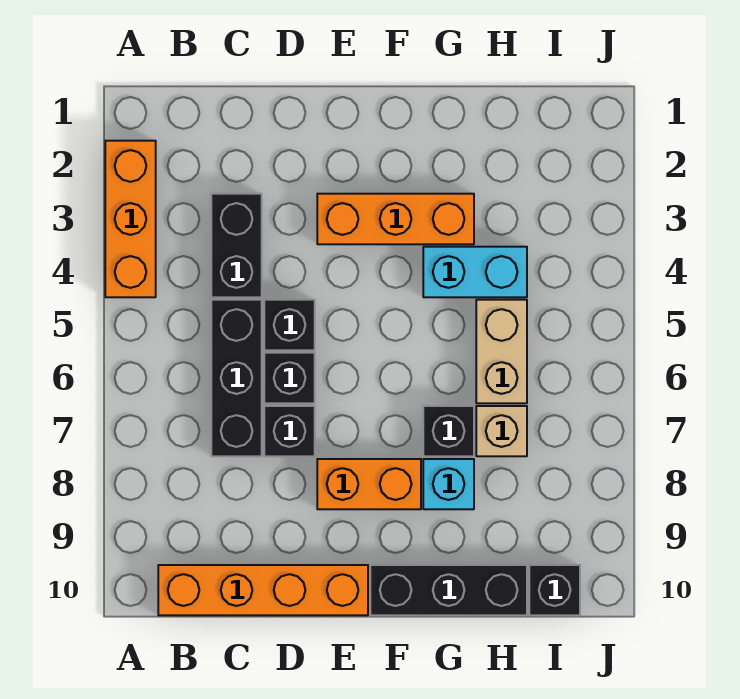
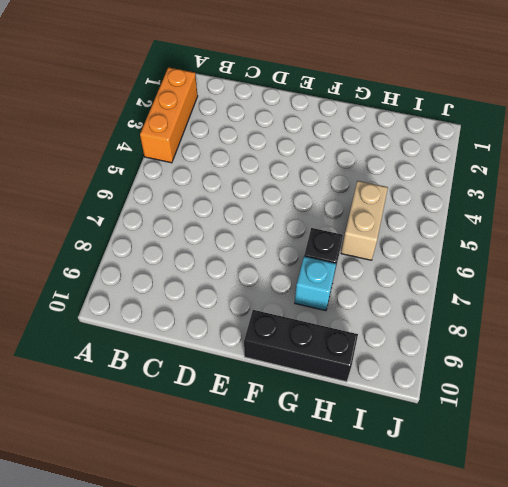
none -> orange 1x4 brick [158,565,368,615]
none -> black 1x2 brick [211,194,262,297]
none -> black 1x3 brick [211,300,262,456]

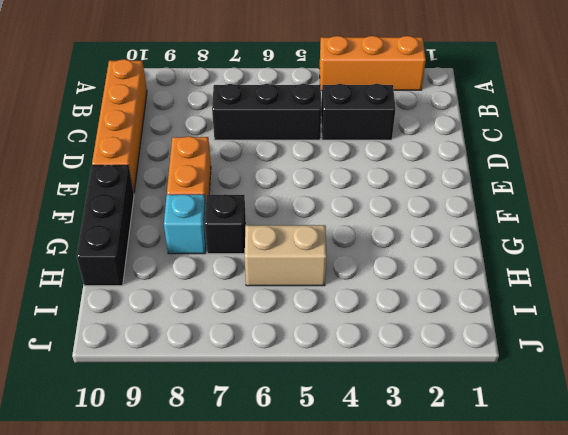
none -> black 1x1 brick [264,300,315,350]
none -> black 1x1 brick [264,353,315,403]
none -> black 1x1 brick [264,406,315,456]

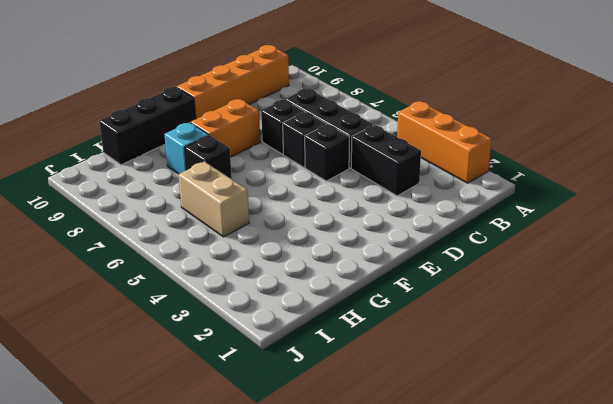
none -> orange 1x3 brick [317,194,474,244]
none -> cyan 1x2 brick [423,247,527,297]
none -> tan 1x1 brick [476,406,527,456]

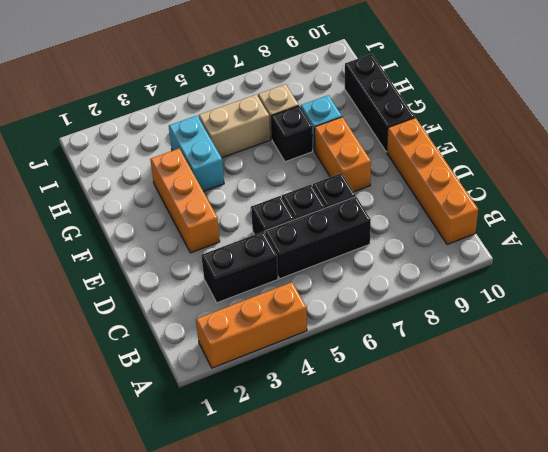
none -> black 1x1 brick [529,565,580,615]

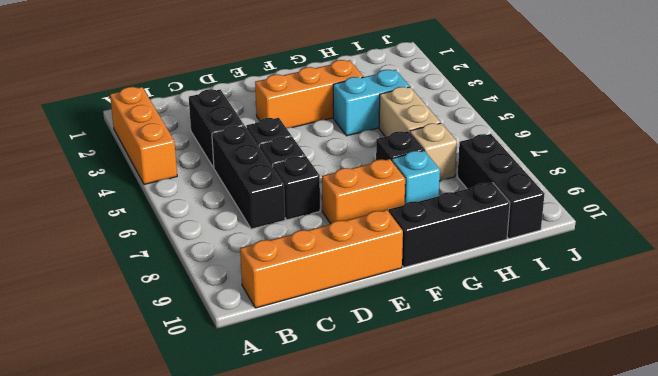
black 1x3 brick [458,134,545,239] -> black 1x1 brick [529,565,580,615]

